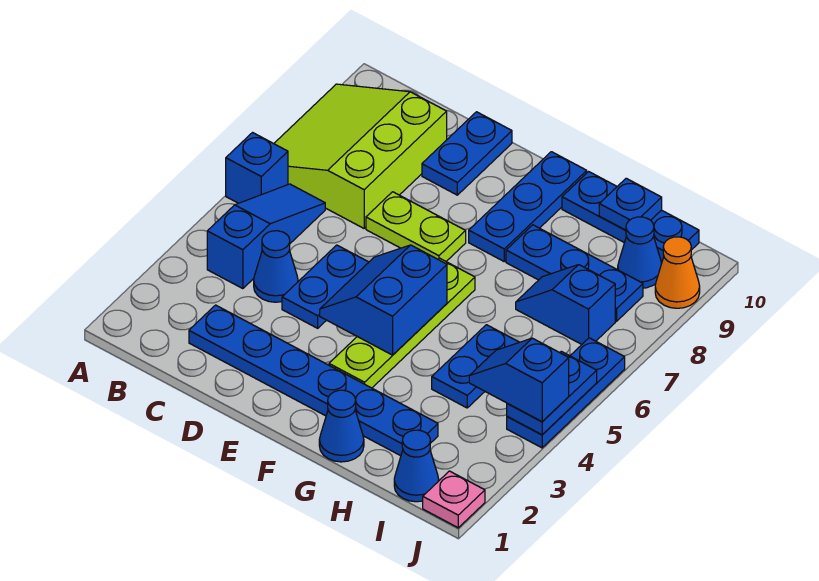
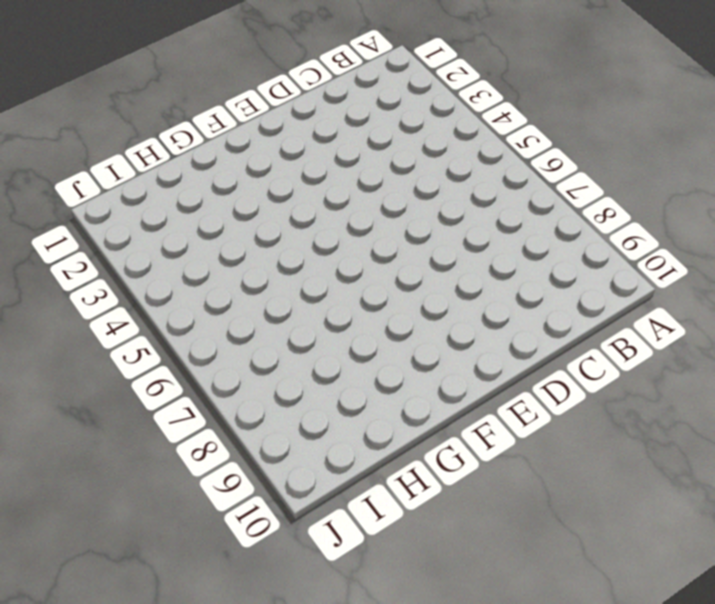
none -> blue 1x1 brick [226,133,288,203]
none -> lime 3x3 slope [274,84,447,228]
none -> blue 1x3 slope [207,184,325,289]

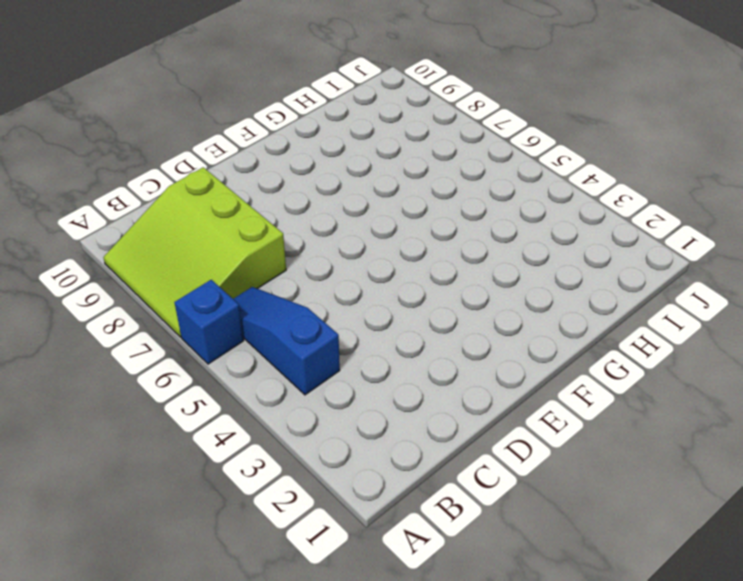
none -> blue 1x6 plate [189,305,438,456]
none -> blue 1x1 cone [254,231,298,302]
none -> blue 1x2 plate [282,245,369,328]

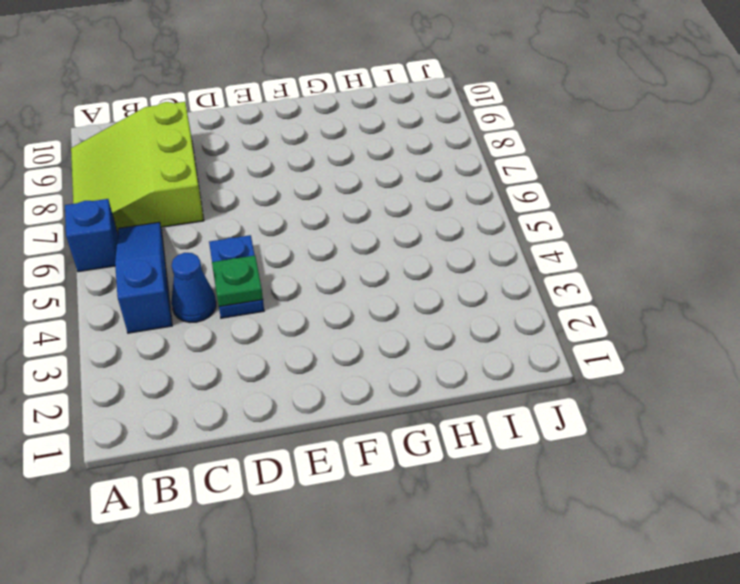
green 1x1 plate [212,256,263,307] -> none
none -> blue 1x6 plate [189,305,438,456]
none -> lime 1x2 plate [366,192,466,261]
none -> blue 1x2 plate [422,112,512,195]

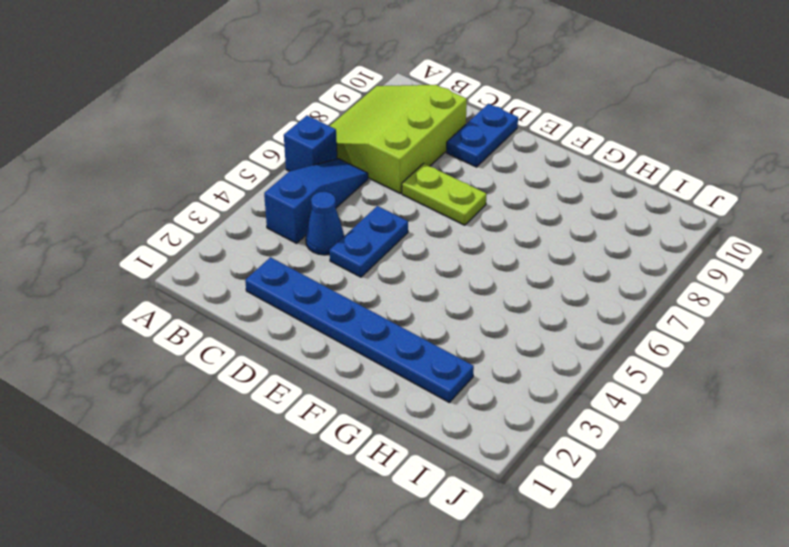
none -> lime 1x4 plate [329,258,475,388]
none -> blue 1x3 plate [469,152,587,261]
none -> blue 1x1 cone [319,390,364,462]

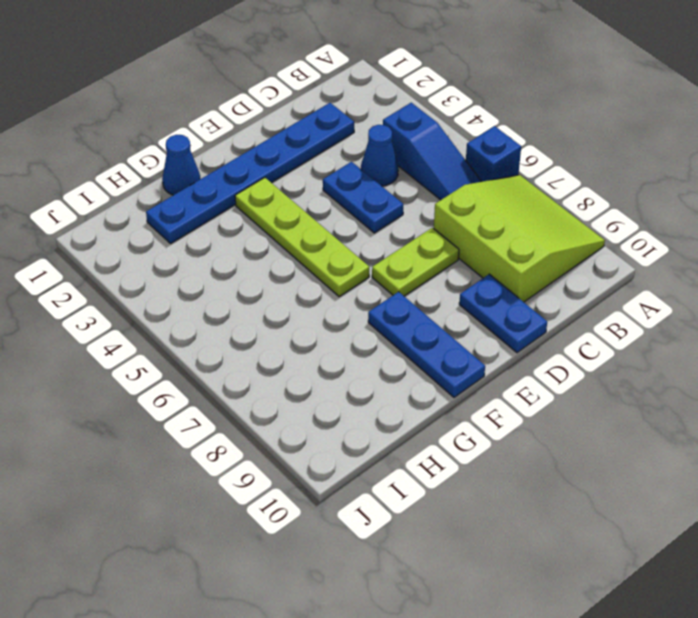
none -> blue 1x3 plate [506,225,643,321]
none -> blue 1x3 plate [562,172,699,262]
none -> blue 1x2 plate [432,325,519,408]

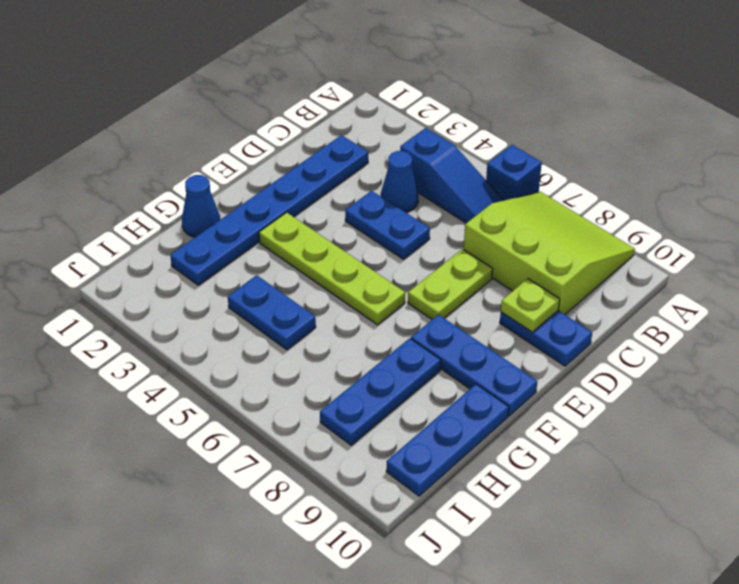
lime 1x1 plate [501,279,560,332] -> none
none -> blue 1x2 slope [516,265,615,344]
none -> blue 1x1 cone [394,430,439,502]
none -> blue 1x1 cone [618,217,662,288]

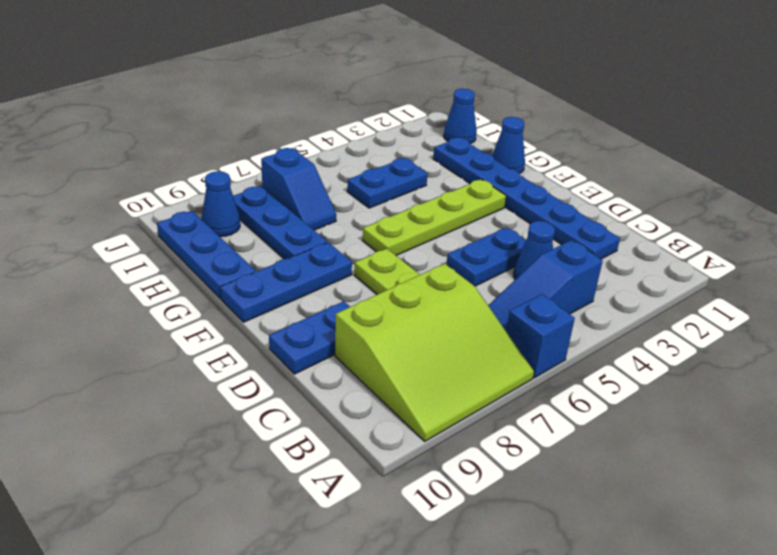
none -> pink 1x1 plate [423,471,485,528]
none -> blue 1x3 plate [507,338,625,448]
none -> orange 1x1 cone [655,237,700,308]

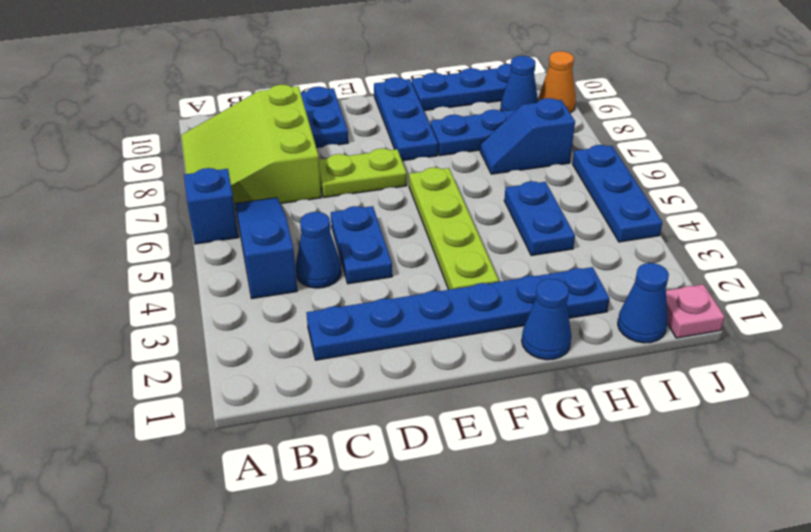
none -> blue 2x2 slope [320,245,447,355]
none -> blue 1x1 plate [599,178,662,230]
none -> blue 1x2 plate [507,351,597,435]

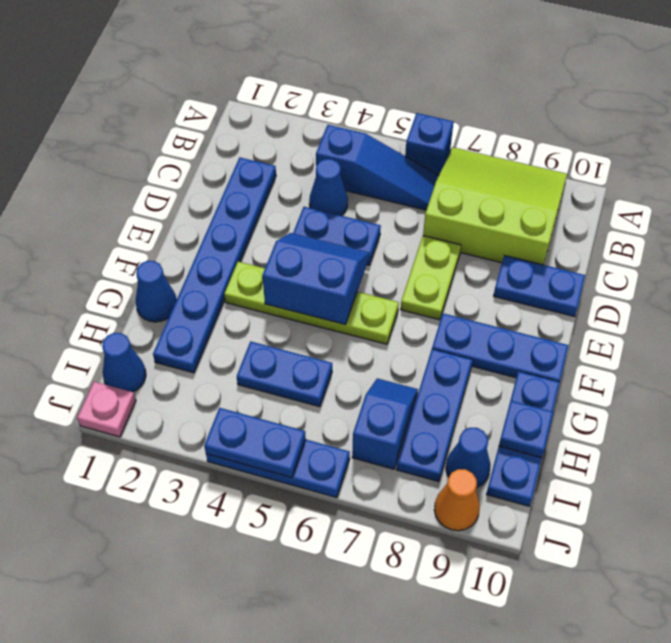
none -> blue 1x2 slope [469,338,569,422]

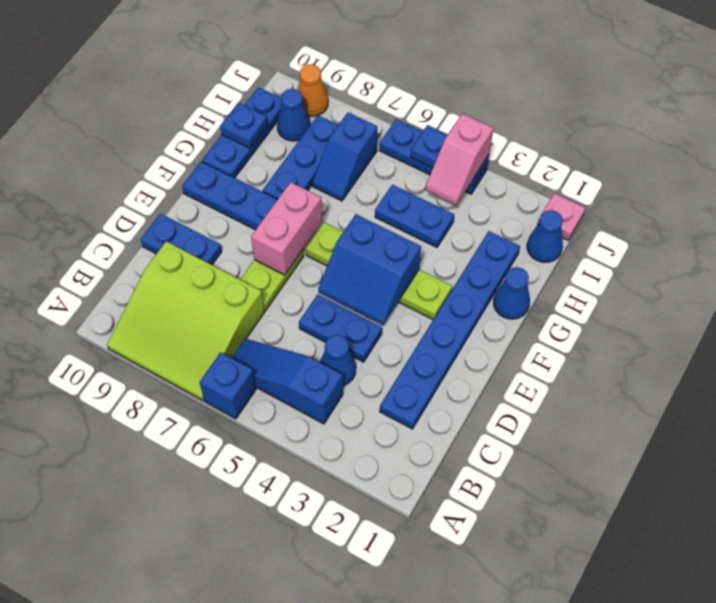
pink 1x2 brick [251,182,322,275] -> none
pink 1x2 slope [425,114,493,205] -> blue 1x2 slope [469,338,569,422]

